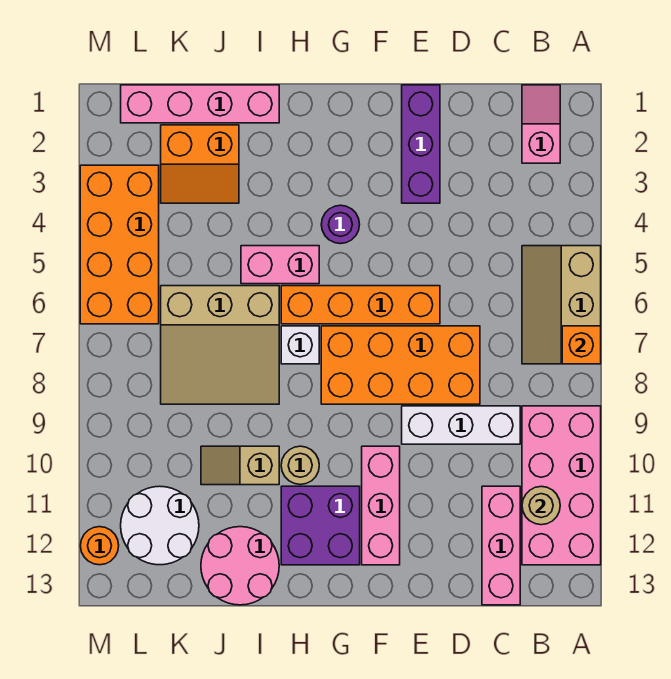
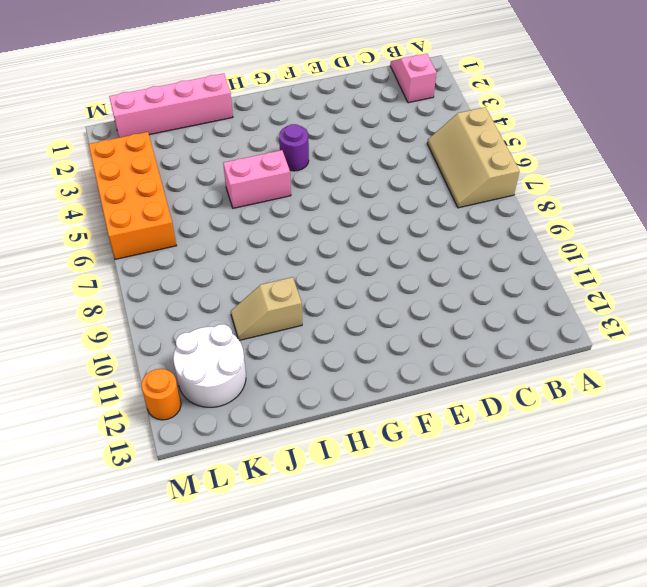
none -> pink 2x4 brick [522,406,601,565]
none -> white 1x3 brick [402,406,520,444]
none -> pink 1x3 brick [482,486,520,605]

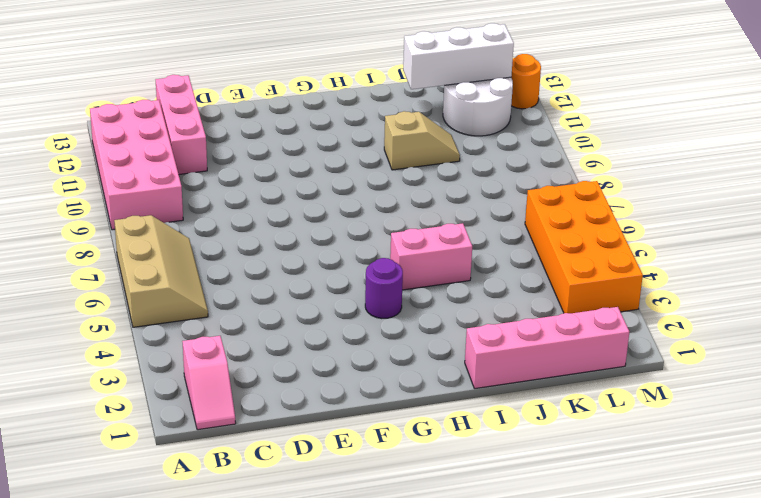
white 1x3 brick [403,23,514,89] -> white 1x3 brick moved to [402,406,520,444]
none -> orange 2x4 brick [321,326,480,404]
none -> purple 1x3 brick [402,85,440,203]
none -> orange 1x4 brick [281,286,440,324]

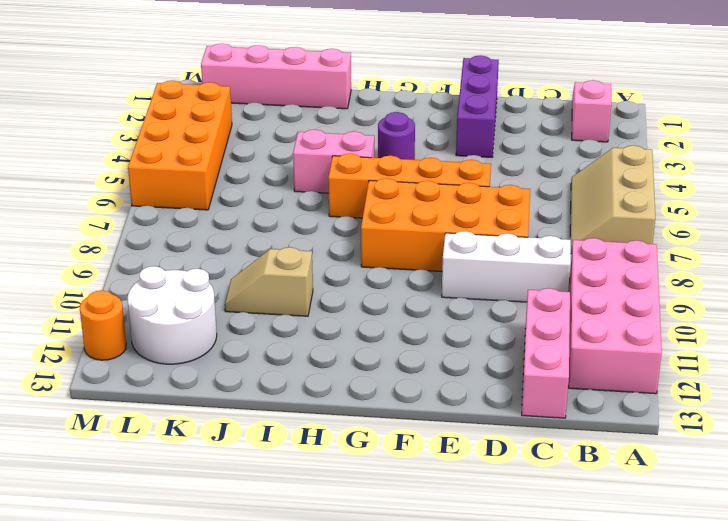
none -> pink 1x3 brick [362,446,400,565]
none -> purple 2x2 brick [281,486,360,565]
none -> white 1x1 brick [281,326,319,364]

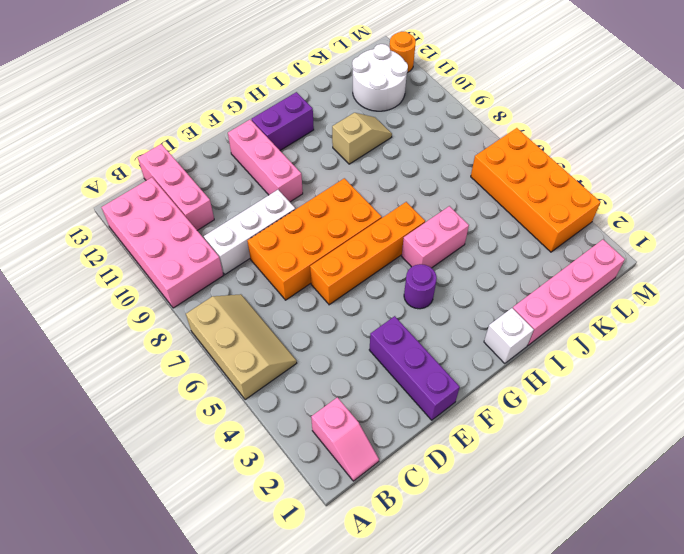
purple 1x2 brick [252,92,314,150] -> purple 2x2 brick [281,486,360,565]
white 1x1 brick [484,308,534,364] -> white 1x1 brick moved to [281,326,319,364]
none -> tan 1x1 round brick [281,446,319,485]
none -> tan 3x3 slope [161,286,279,404]
none -> pink 2x2 round brick [201,527,279,605]

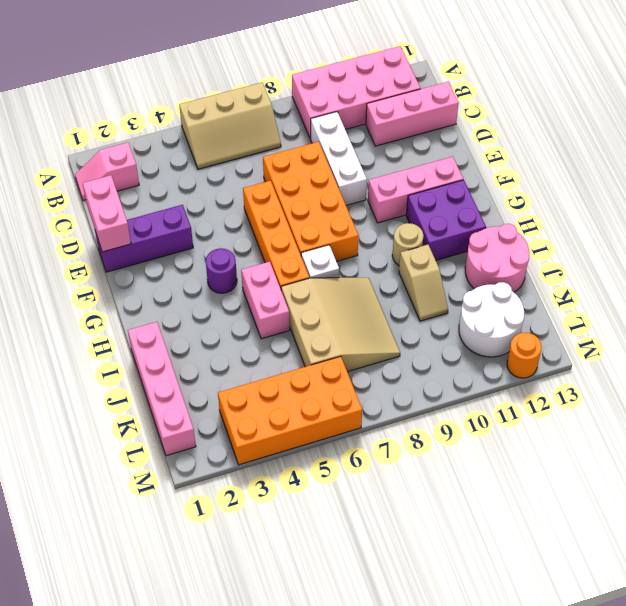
pink 1x2 brick [83,175,131,252] -> none
none -> orange 2x2 slope [161,125,239,203]
none -> orange 1x1 brick [562,326,601,364]
none -> tan 1x1 round brick [522,486,560,525]

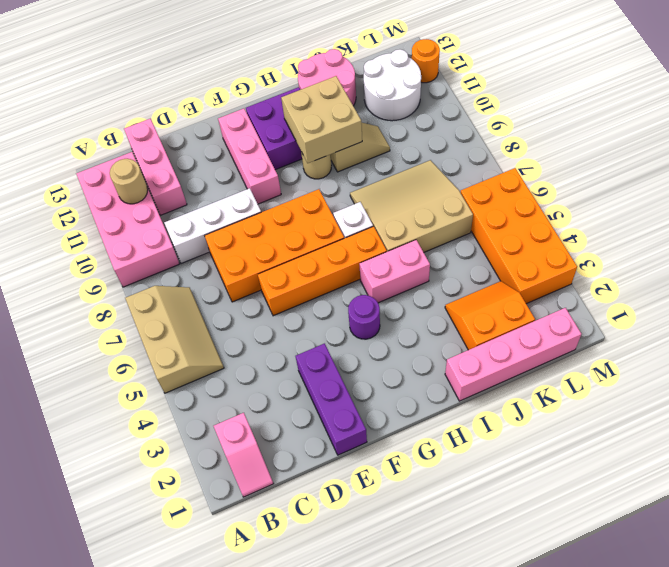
tan 2x2 brick [281,76,362,163] -> none
none -> orange 1x1 brick [562,326,601,364]

